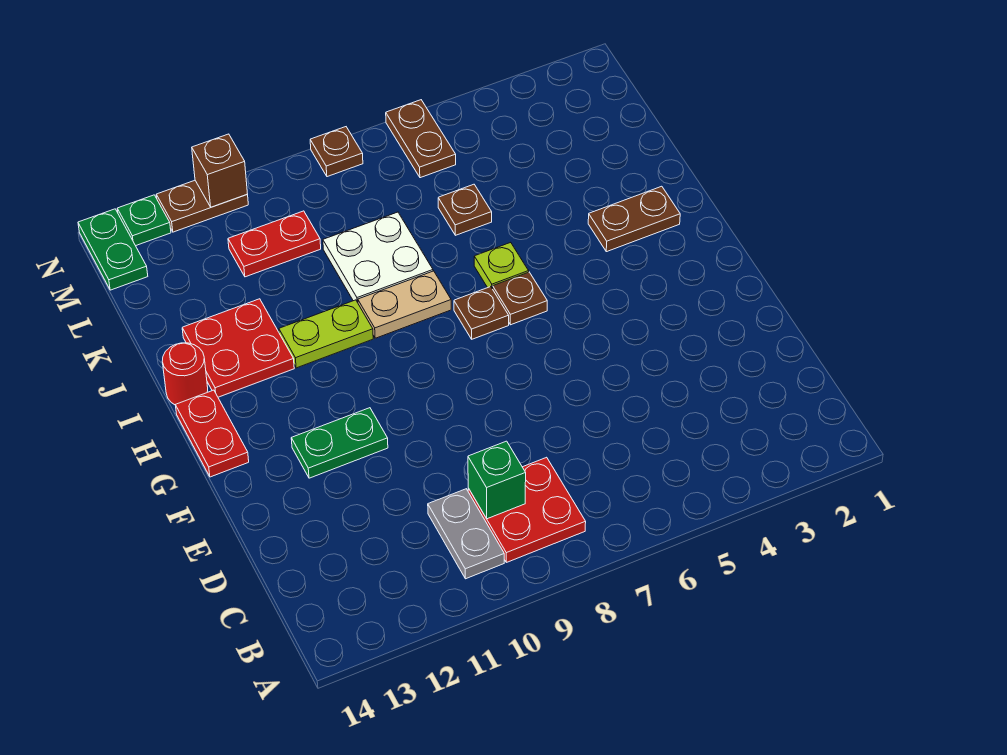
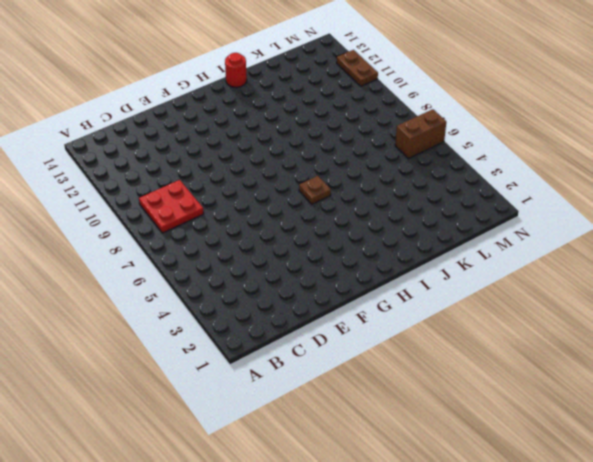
brown 1x2 brick [395,109,446,158] -> brown 1x2 plate [386,100,456,178]
none -> grey 1x2 plate [428,489,504,579]
none -> green 1x2 plate [291,408,388,478]
none -> red 1x2 plate [175,390,249,477]

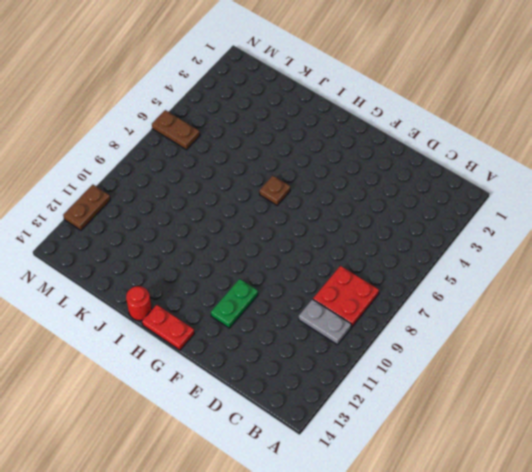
none -> brown 1x1 plate [454,287,509,339]
none -> brown 1x2 plate [588,186,680,252]
none -> lime 1x1 plate [474,242,529,289]

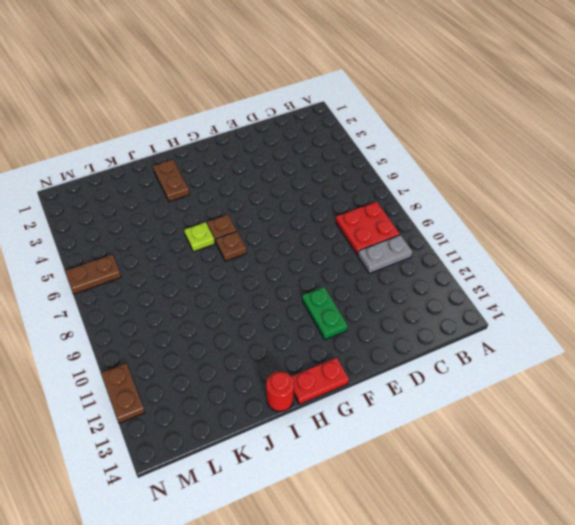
none -> tan 1x2 plate [358,271,451,338]
none -> lime 1x2 plate [279,300,373,368]
none -> red 2x2 plate [182,299,294,397]

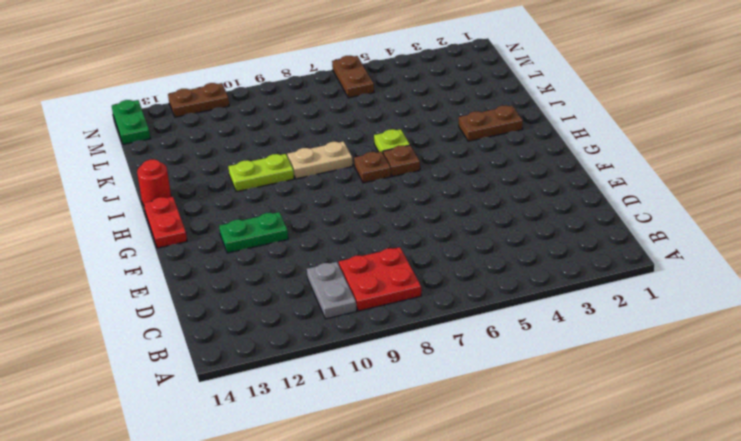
none -> red 2x2 plate [182,299,294,397]
none -> white 2x2 plate [323,212,433,303]
none -> brown 1x1 plate [438,184,492,235]

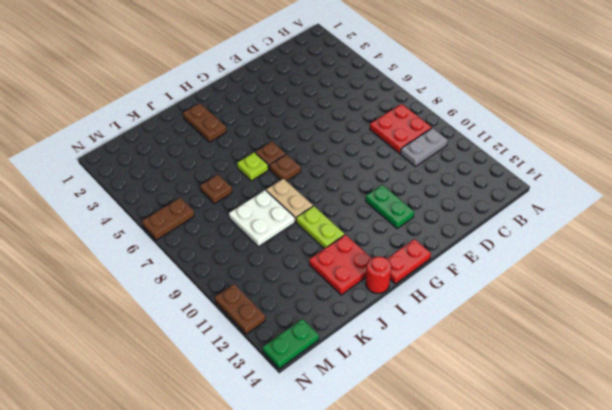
none -> red 1x2 plate [228,211,321,277]
none -> brown 1x1 plate [310,127,363,177]
none -> green 1x1 plate [117,195,171,246]

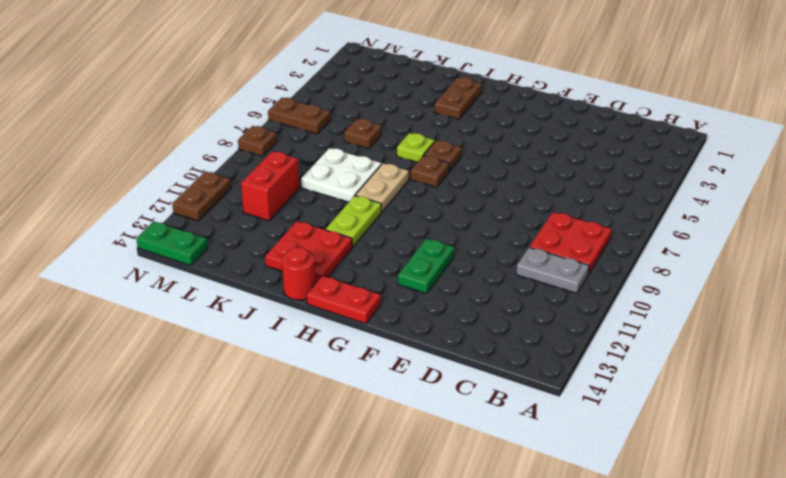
red 1x2 brick [241,151,299,221] -> red 1x2 plate [228,211,321,277]
none -> green 1x1 plate [117,195,171,246]
none -> green 1x1 brick [468,441,526,519]
none -> brown 1x1 brick [192,134,247,207]

